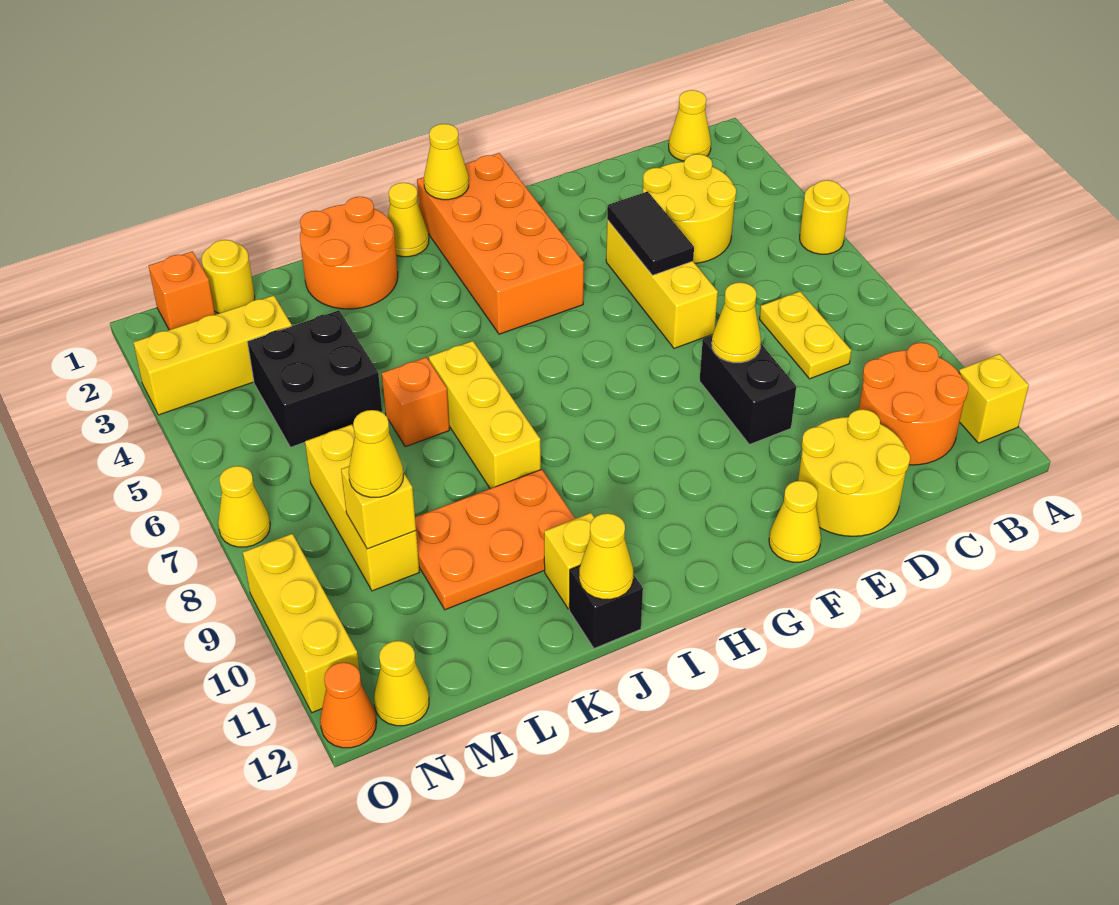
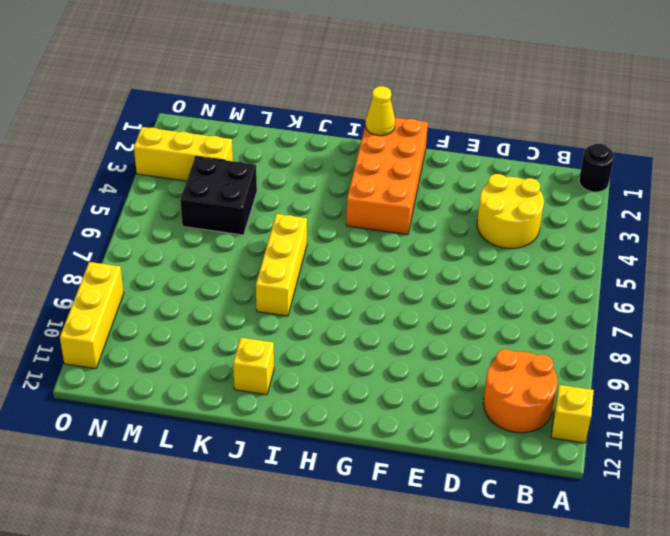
black 1x1 round brick [579,144,614,192] -> none
none -> yellow 1x1 round brick [800,180,850,254]
none -> yellow 1x1 cone [669,90,711,161]
none -> yellow 1x2 plate [759,292,851,379]
none -> yellow 2x2 round brick [798,409,910,536]

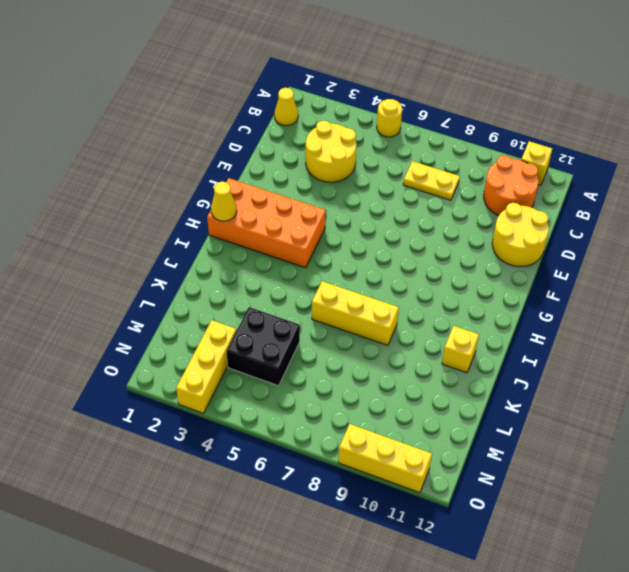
none -> yellow 1x3 brick [606,220,718,348]
none -> black 1x2 brick [700,336,796,445]
none -> yellow 1x1 cone [769,481,821,562]
none -> yellow 1x1 cone [388,183,429,257]

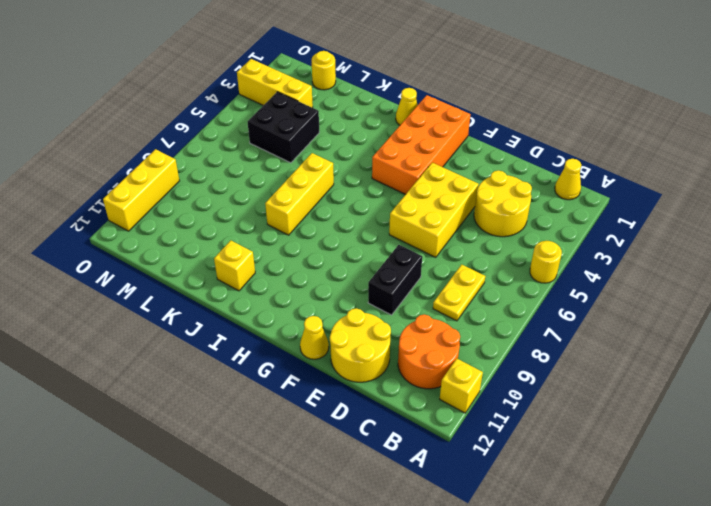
yellow 2x3 brick [389,163,479,257] -> yellow 1x3 brick [606,220,718,348]
none -> orange 2x2 round brick [300,197,398,309]
none -> orange 2x3 plate [415,469,575,610]
none -> black 1x1 brick [569,566,643,649]
none -> orange 1x1 brick [382,357,450,447]

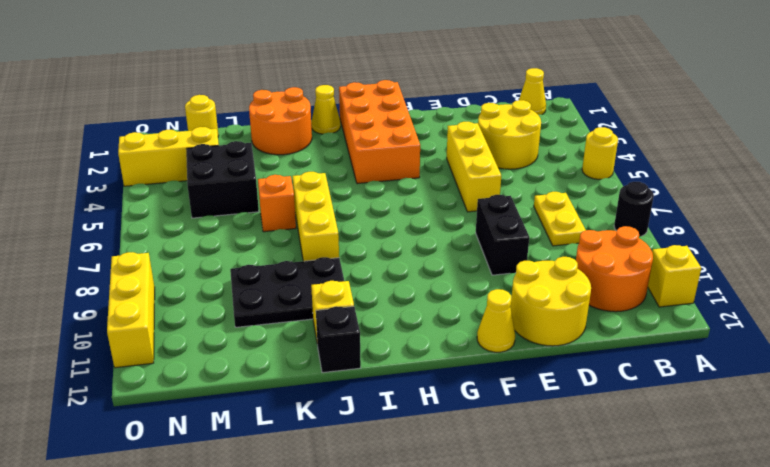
black 1x1 round brick [614,182,654,237] -> none
black 2x3 plate [230,257,344,327] -> orange 2x3 plate [415,469,575,610]
none -> yellow 1x3 brick [305,424,419,591]
none -> orange 1x1 brick [149,251,215,330]
none -> yellow 1x1 cone [374,641,429,726]
none -> yellow 1x1 cone [218,466,270,547]

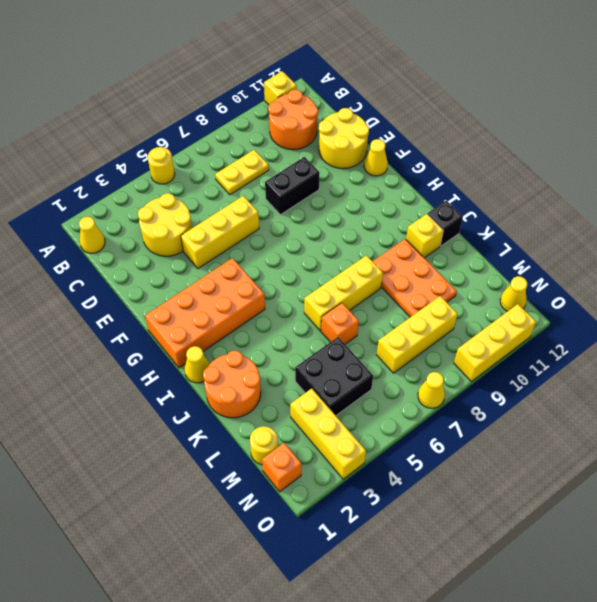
none -> orange 1x1 cone [320,662,376,748]
none -> black 1x2 tile [607,191,694,275]
none -> yellow 1x1 cone [712,282,761,363]
none -> yellow 1x1 cone [424,124,469,200]

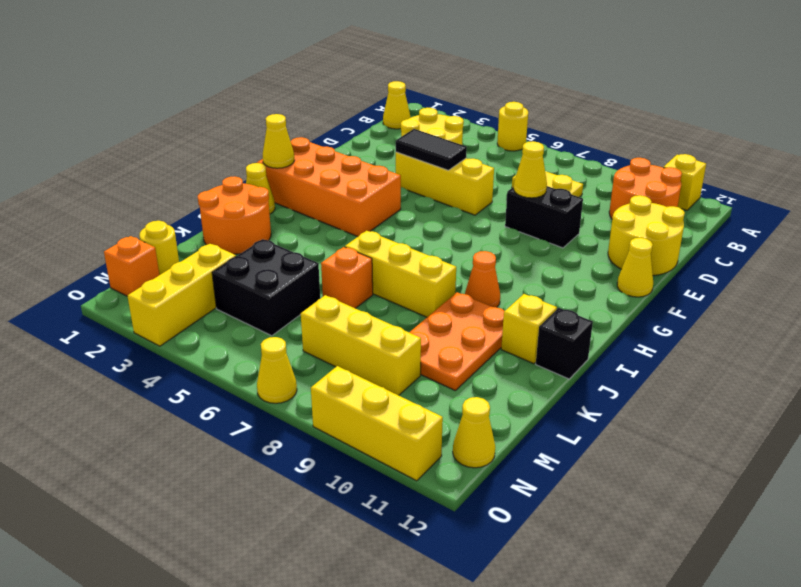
orange 1x1 cone [465,251,500,307] -> orange 1x1 cone moved to [320,662,376,748]
none -> yellow 1x1 cone [579,513,633,599]
none -> yellow 1x1 brick [341,466,416,549]
none -> yellow 1x1 cone [349,410,403,497]

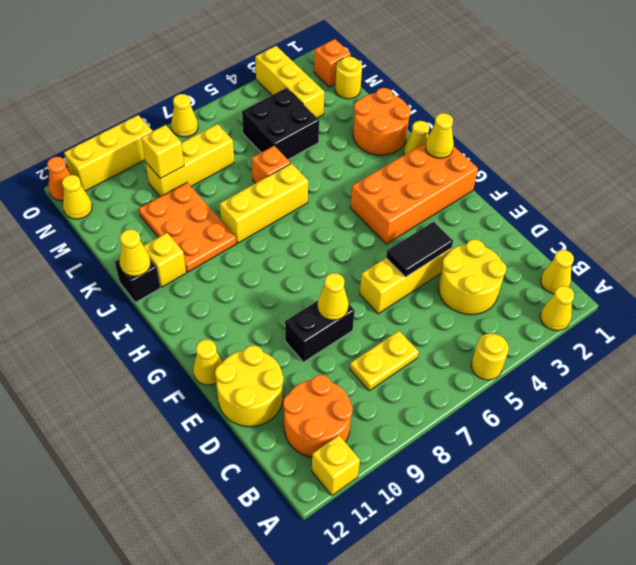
yellow 1x1 cone [540,286,574,331] -> yellow 1x1 cone moved to [349,410,403,497]

